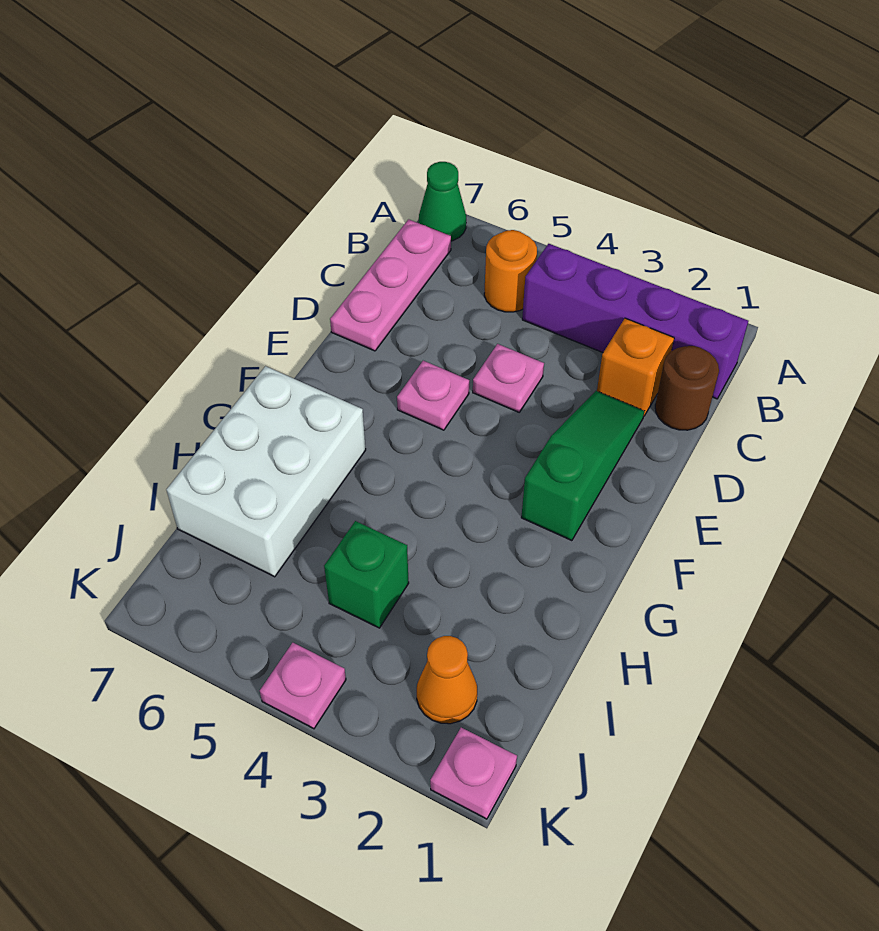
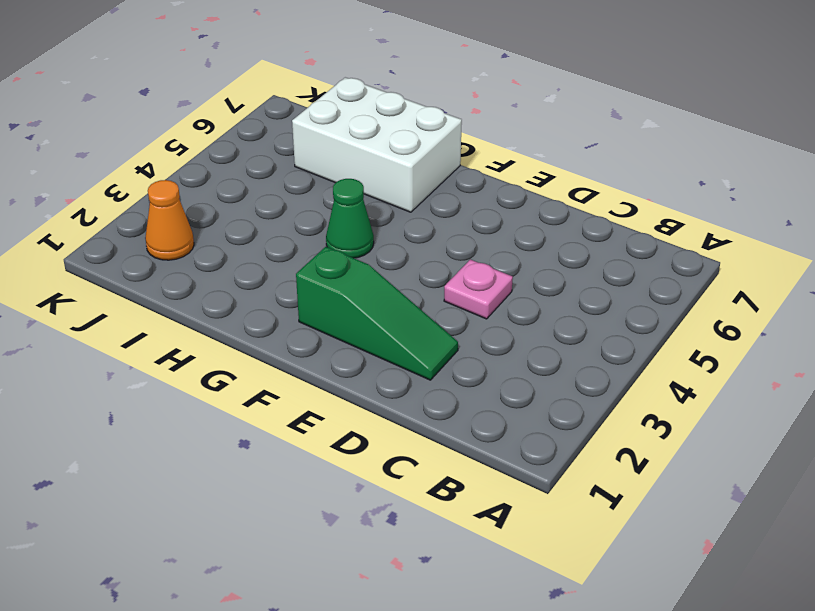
green 1x1 cone [326,179,374,258] -> green 1x1 cone moved to [419,162,466,241]
none -> purple 1x4 brick [522,244,748,399]
none -> orange 1x1 round brick [484,230,537,312]
none -> pink 1x3 plate [330,219,451,351]

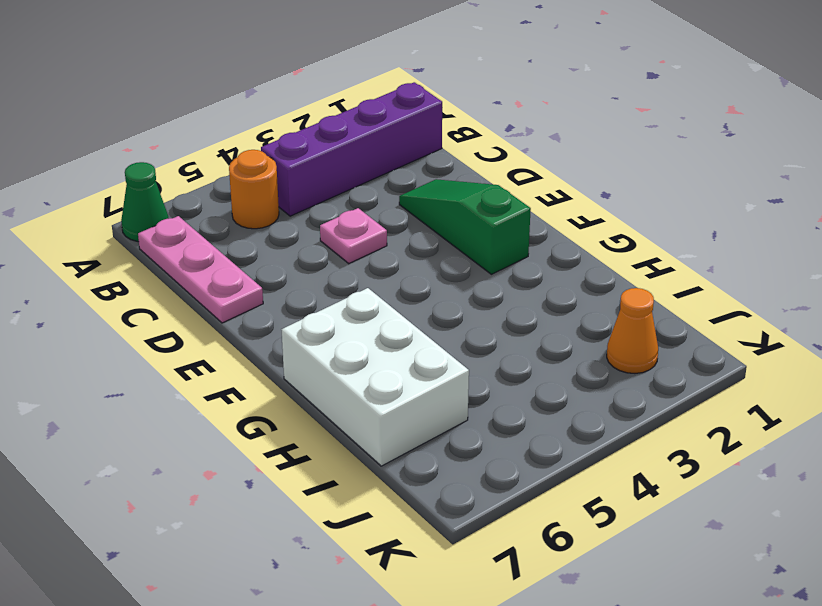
none -> brown 1x1 round brick [655,346,719,430]
none -> orange 1x1 brick [597,318,674,416]
none -> pink 1x1 plate [397,361,469,430]

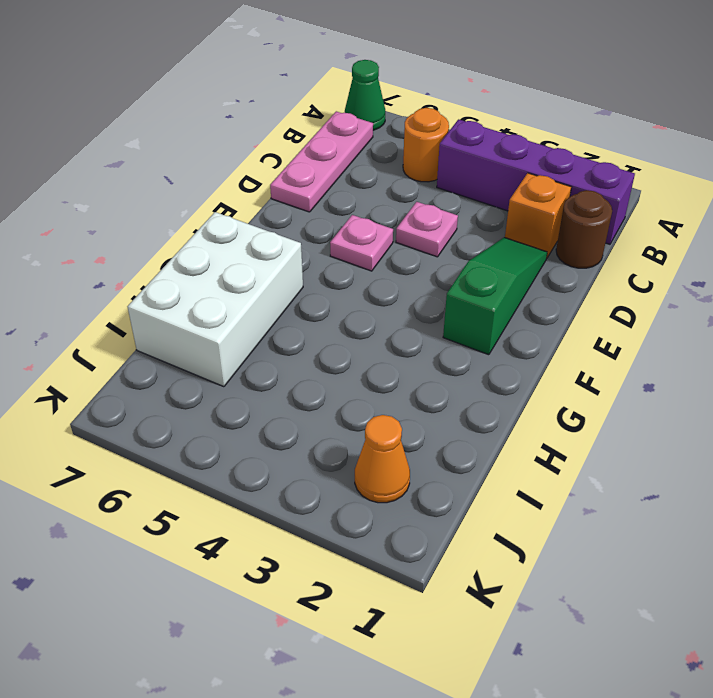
none -> green 1x1 brick [324,521,409,628]
none -> pink 1x1 plate [430,728,517,819]
none -> pink 1x1 plate [260,643,346,729]

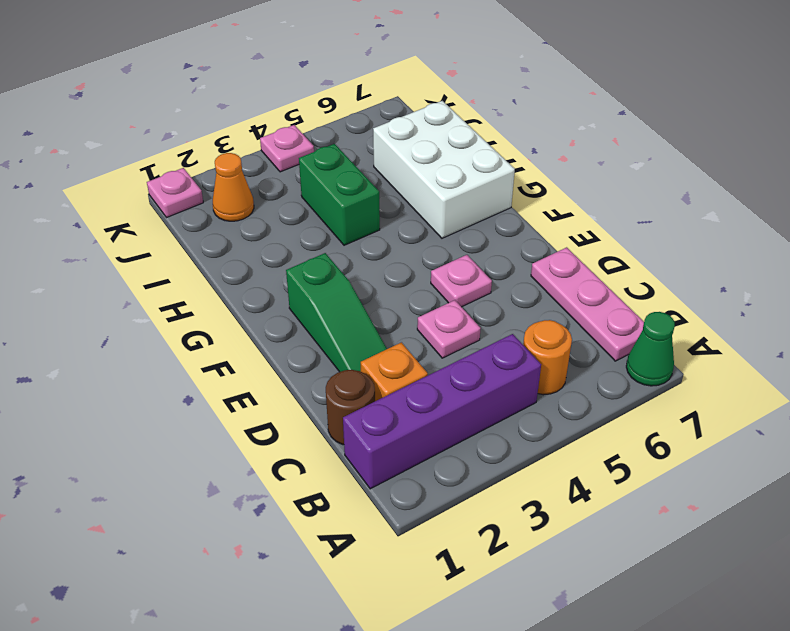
green 1x2 brick [299,144,380,245] -> green 1x1 brick [324,521,409,628]

